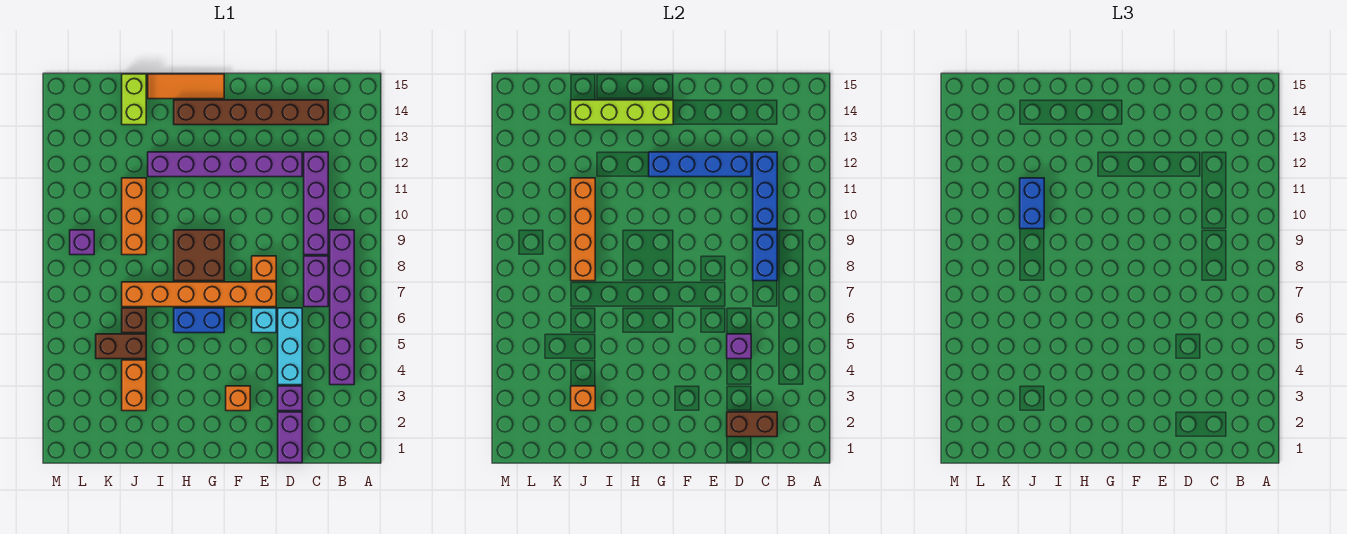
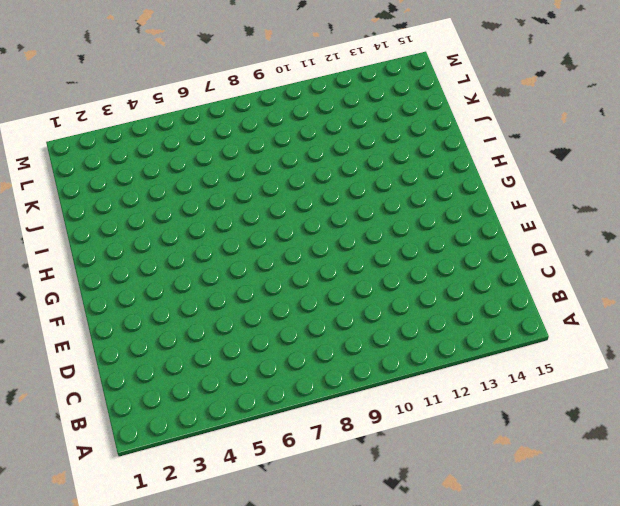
none -> purple 1x6 brick [330,230,354,385]
none -> purple 1x2 brick [304,256,328,307]
none -> purple 1x4 brick [304,152,328,255]
none -> brown 1x6 brick [174,100,328,125]

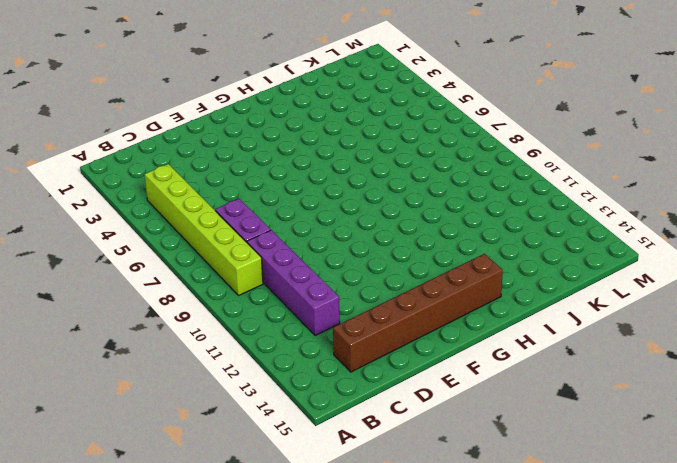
lime 1x6 brick [145,164,263,296] -> purple 1x6 brick [330,230,354,385]
none -> purple 1x2 brick [278,412,302,463]
none -> purple 1x1 brick [278,386,302,411]
none -> cyan 1x3 brick [278,308,302,385]
none -> purple 1x6 brick [148,152,302,177]

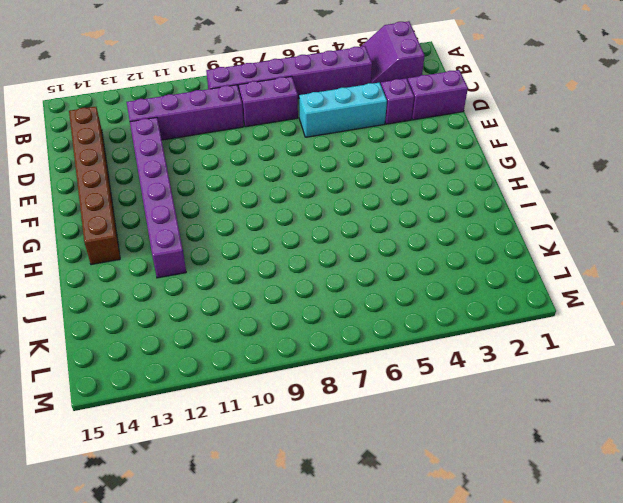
purple 2x2 slope [361,21,425,84] -> none
none -> cyan 1x1 brick [252,308,276,333]
none -> orange 1x6 brick [122,282,276,307]
none -> orange 1x1 brick [252,256,276,281]
none -> orange 1x1 brick [226,386,250,411]

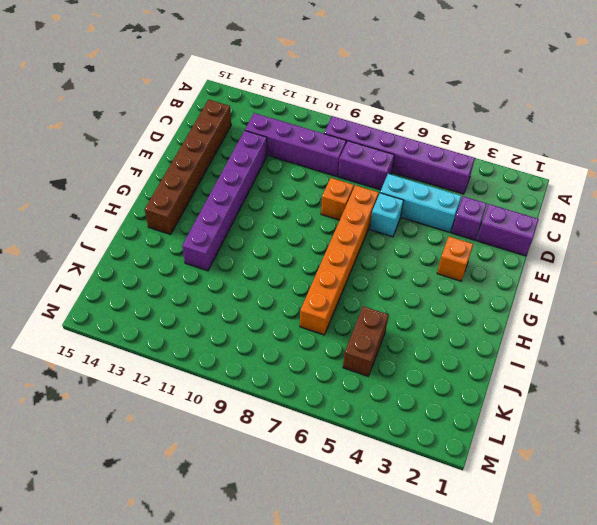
none -> blue 1x2 brick [174,308,224,333]
none -> brown 2x2 brick [174,230,224,281]
none -> orange 1x3 tile [148,74,224,99]
none -> orange 1x2 brick [122,360,146,411]

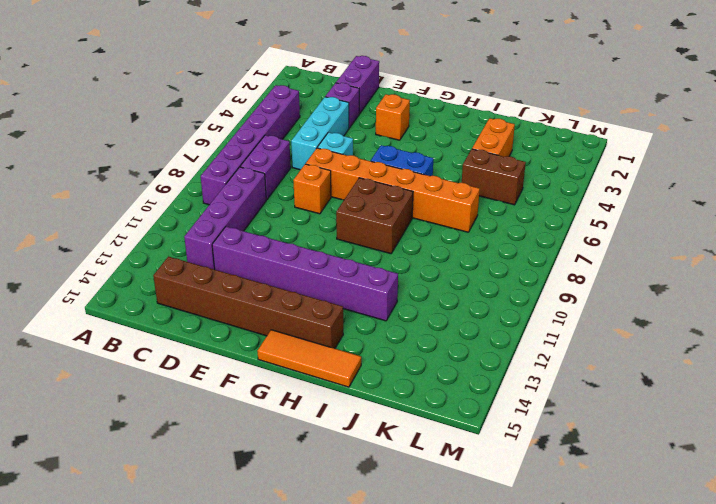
none -> brown 1x1 brick [122,308,146,333]
none -> orange 1x3 brick [122,178,146,255]
none -> lime 1x2 brick [122,74,146,125]
none -> purple 1x1 brick [70,230,94,255]

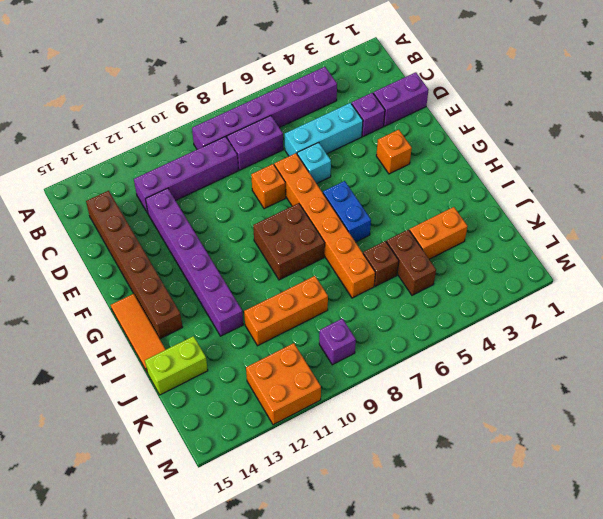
orange 2x2 brick [246,343,321,425] -> none
none -> brown 1x2 brick [727,412,777,437]
none -> blue 1x2 brick [753,230,777,281]
none -> blue 1x3 brick [753,152,777,229]
none -> purple 1x1 brick [727,334,751,359]

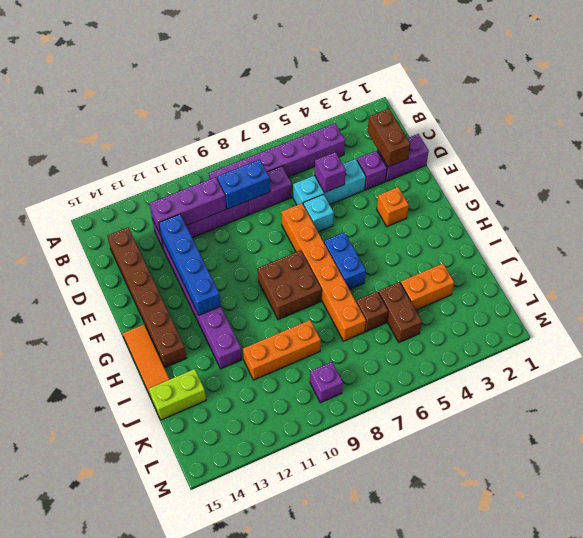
purple 1x3 brick [149,177,226,234] -> blue 1x3 brick [753,152,777,229]
none -> orange 1x1 brick [252,256,276,281]
none -> lime 1x4 brick [571,100,673,125]
none -> orange 1x1 brick [571,386,595,411]
none -> orange 1x4 brick [571,178,595,281]

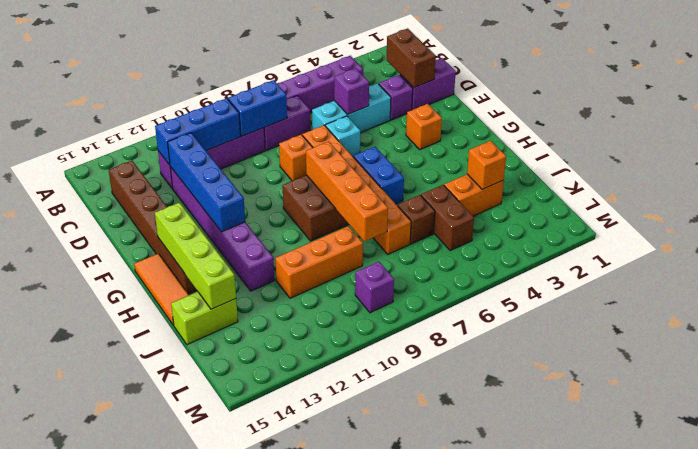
orange 1x4 brick [306,142,388,242] -> orange 1x4 brick turned to [571,178,595,281]
none -> blue 1x2 brick [1020,178,1044,229]

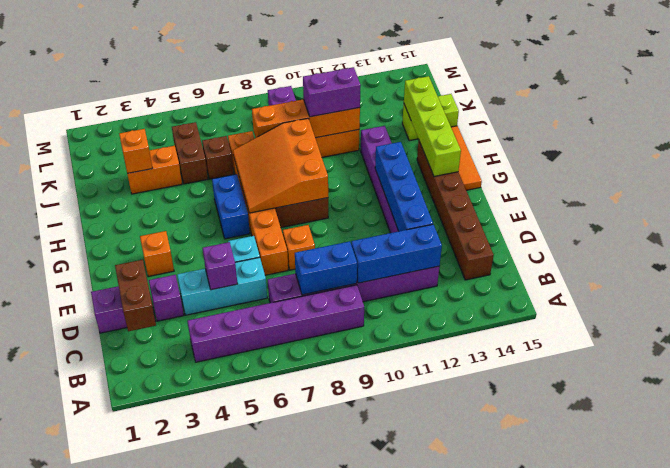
orange 3x3 slope [233,118,328,213] -> none
purple 1x2 brick [303,67,361,117] -> blue 1x2 brick [1020,178,1044,229]

